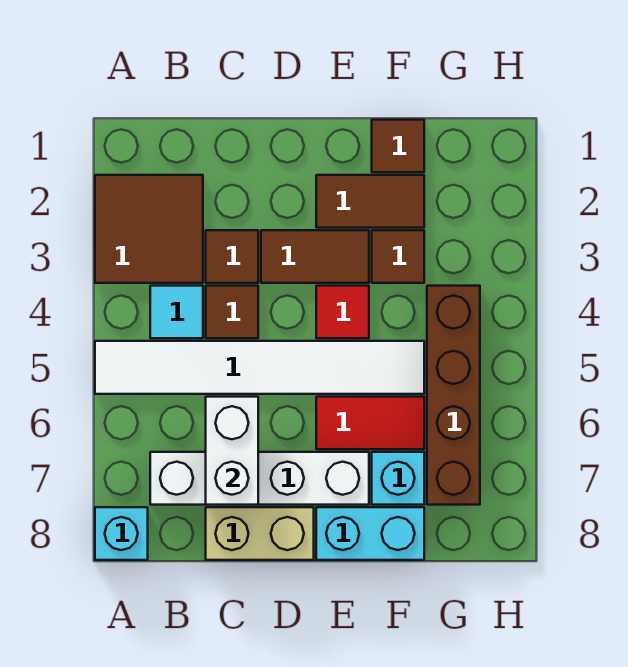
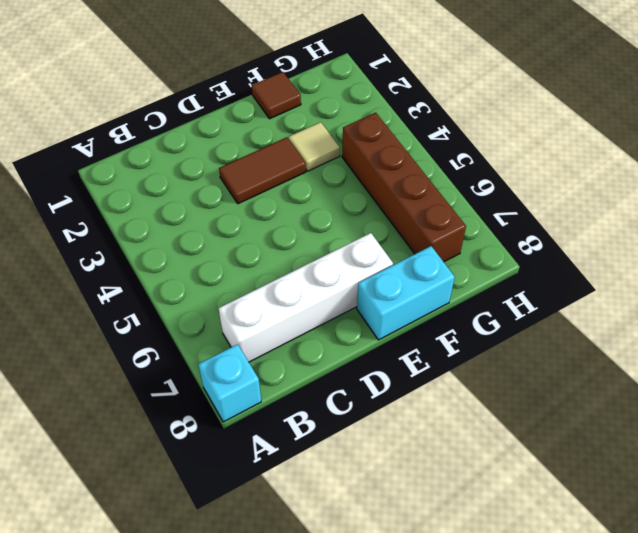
tan 1x1 tile [289,122,340,171] -> brown 1x1 tile [372,230,424,283]
none -> brown 2x2 tile [95,175,203,283]
none -> white 1x6 tile [95,341,424,394]
none -> cyan 1x1 tile [150,286,203,338]

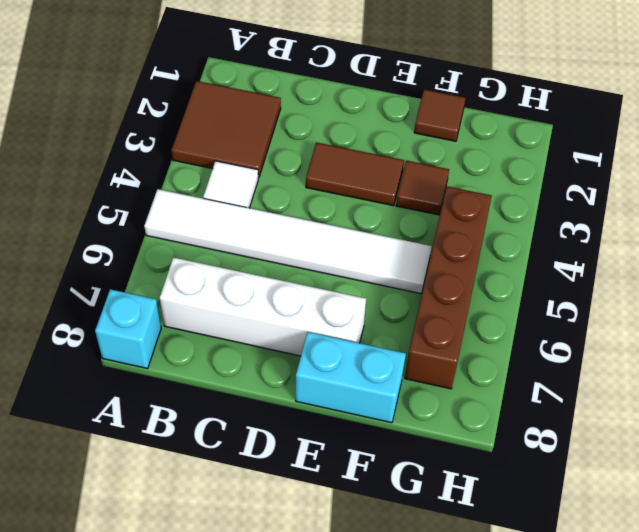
white 1x1 tile [203,161,258,208] -> cyan 1x1 tile [150,286,203,338]
none -> brown 1x1 tile [206,230,258,283]
none -> brown 1x1 tile [206,286,258,338]
none -> tan 1x2 brick [206,507,314,560]

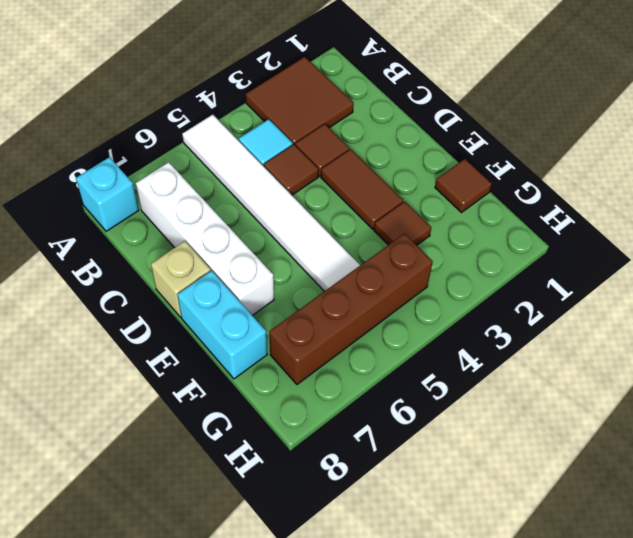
tan 1x1 brick [151,241,211,317] -> tan 1x2 brick [206,507,314,560]
none -> brown 1x2 tile [316,175,424,228]
none -> red 1x1 tile [316,286,369,338]
none -> red 1x2 tile [316,397,424,449]

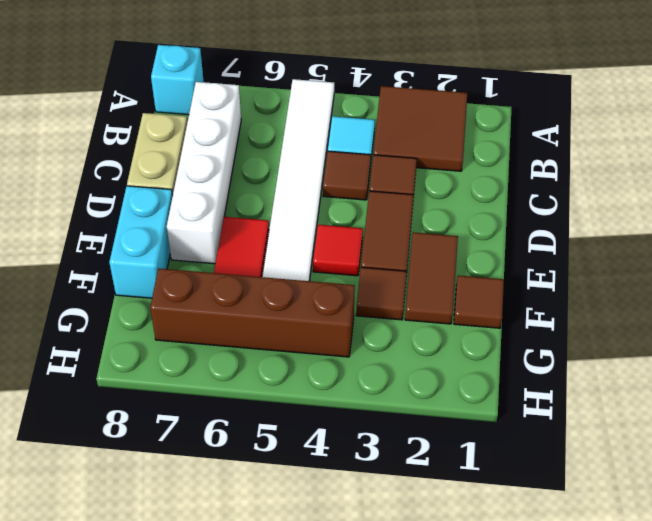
none -> cyan 1x1 brick [372,452,424,505]
none -> white 1x2 brick [206,397,258,505]

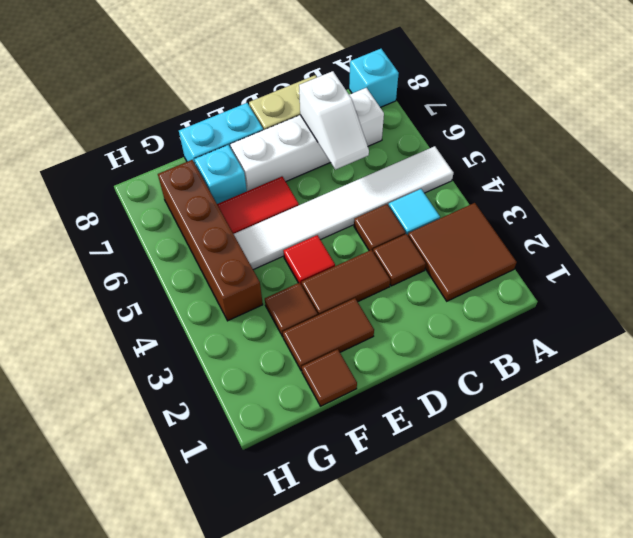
white 1x2 slope [299,71,369,170] -> white 1x2 brick [206,397,258,505]

